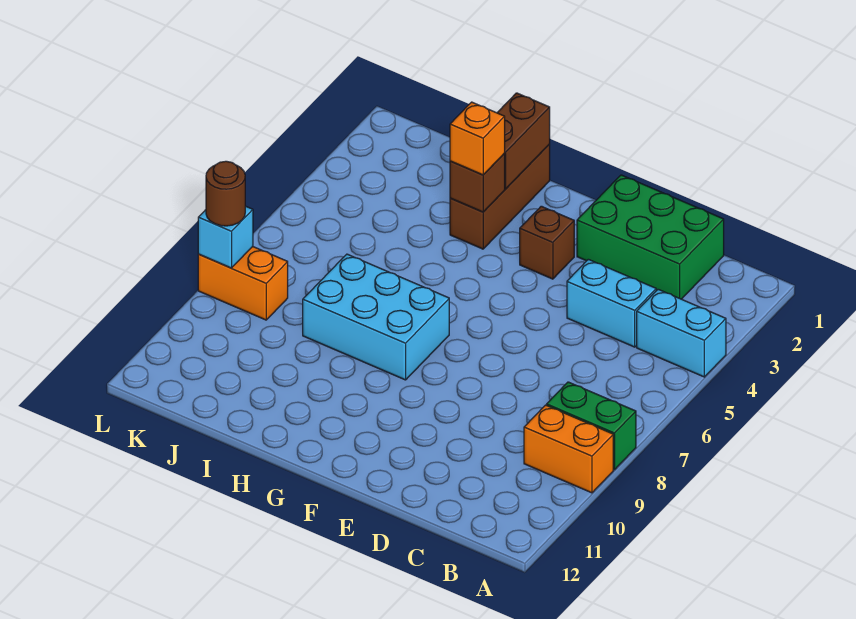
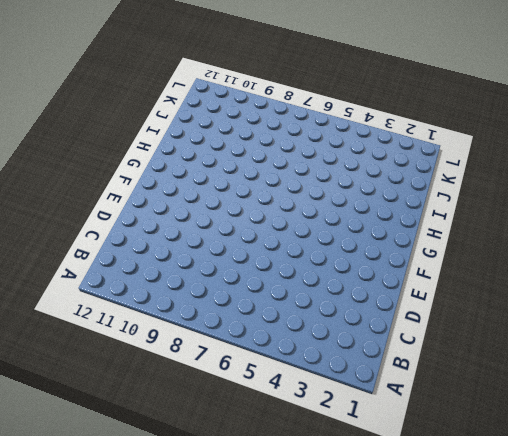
none -> cyan 1x2 brick [637,289,726,377]
none -> green 1x2 brick [547,382,636,470]
none -> orange 1x2 brick [524,405,613,493]

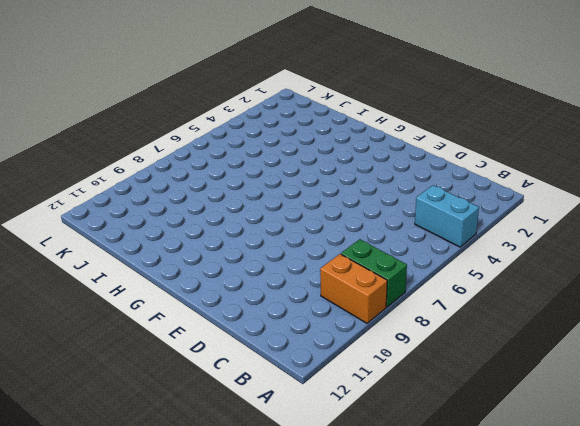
none -> green 2x3 brick [577,175,724,299]
none -> cyan 1x2 brick [567,259,656,347]
none -> brown 1x1 brick [520,206,574,279]

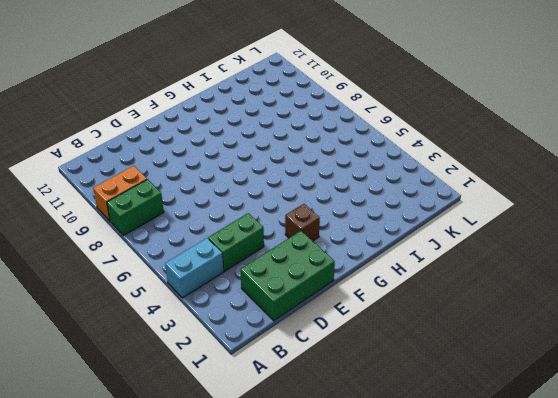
green 1x2 brick [208,213,264,271] -> cyan 1x2 brick [567,259,656,347]
none -> cyan 2x3 brick [303,254,449,380]
none -> brown 1x3 brick [450,144,550,249]
none -> orange 1x2 brick [198,247,288,320]

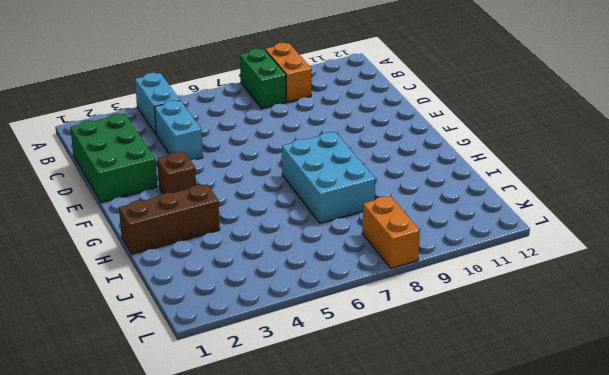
none -> brown 1x2 brick [497,93,550,189]
none -> brown 1x1 brick [450,154,505,212]
none -> cyan 1x1 brick [198,206,253,268]

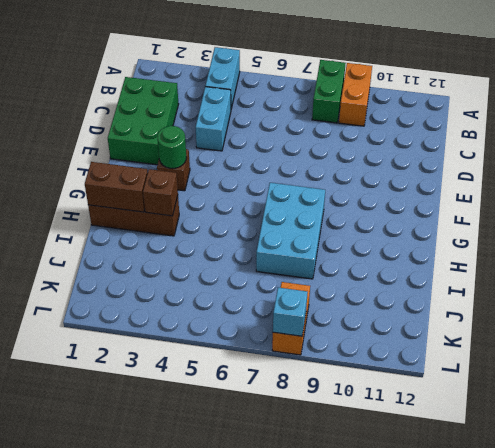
green 1x1 round brick [158,126,186,168] -> none
none -> orange 1x1 brick [450,102,505,175]
none -> brown 1x1 round brick [206,161,245,226]

